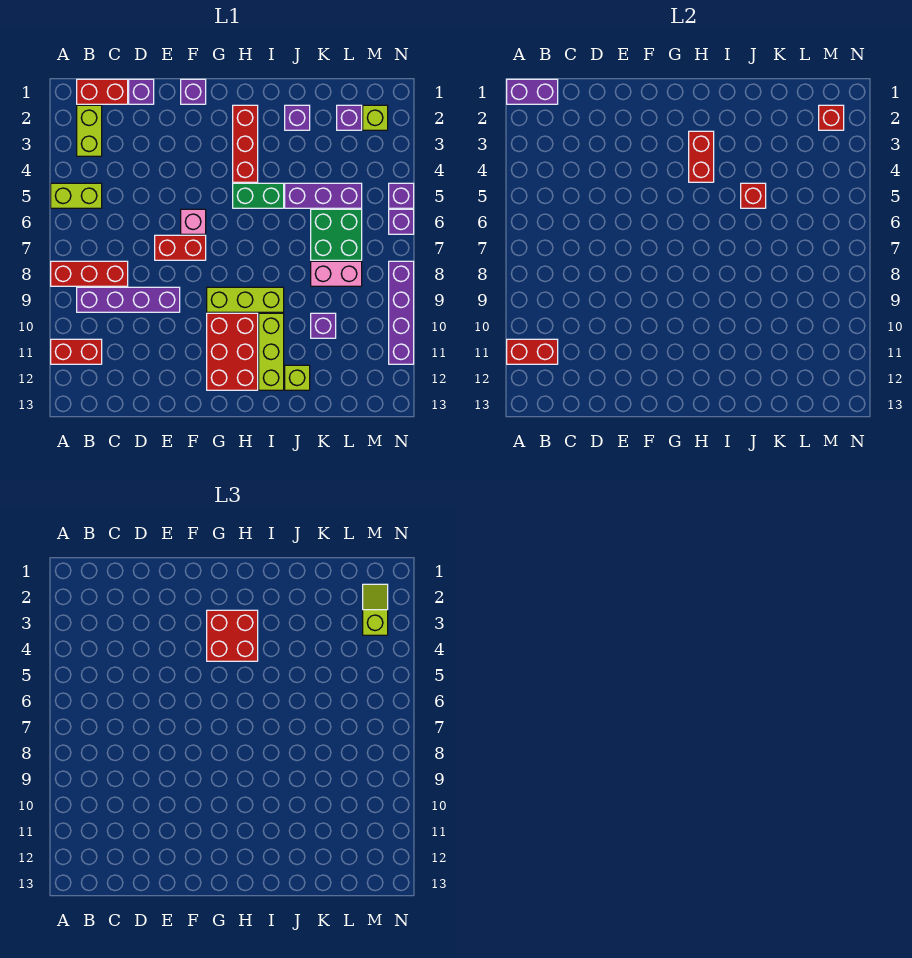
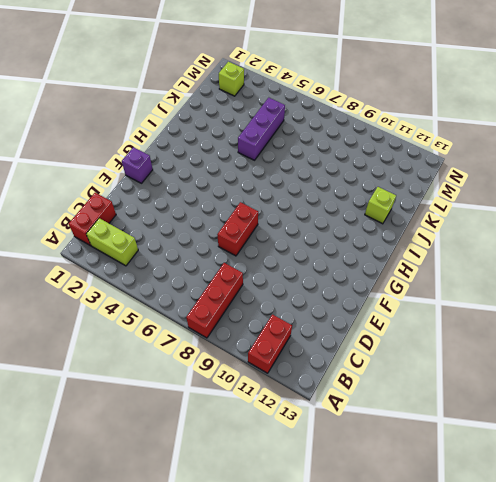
none -> lime 1x2 brick [51,183,102,208]
none -> purple 1x4 brick [77,287,180,312]
none -> purple 1x1 brick [129,79,154,104]
none -> pink 1x1 brick [181,209,206,234]

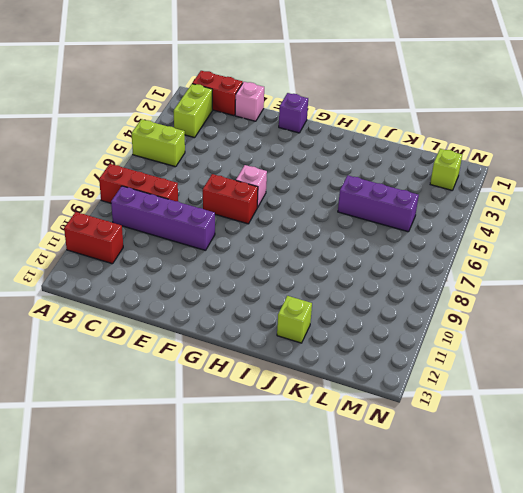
pink 1x1 brick [235,82,264,121] -> purple 1x1 brick [129,79,154,104]
none -> lime 1x3 brick [207,287,284,312]
none -> red 2x3 brick [207,313,258,390]
none -> red 1x3 brick [233,105,258,182]
none -> green 1x2 brick [233,183,284,208]

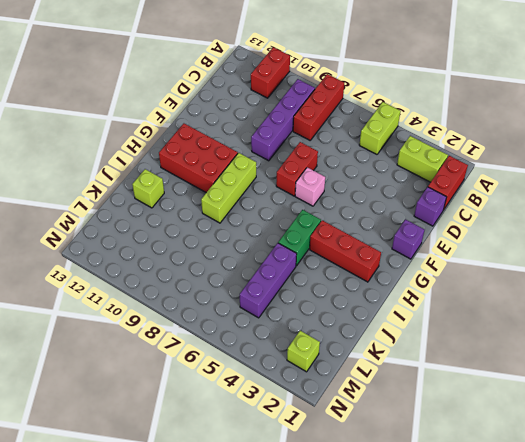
none -> lime 1x3 brick [259,313,284,390]
none -> purple 1x1 brick [285,105,310,130]
none -> green 2x2 brick [311,209,362,260]
none -> pink 1x2 brick [311,261,362,286]

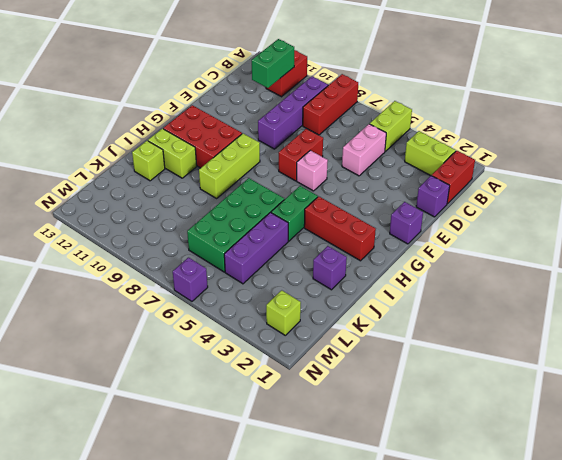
green 1x2 brick [252,39,294,88] -> red 1x2 brick [507,339,558,364]
pink 1x2 brick [342,124,386,176] -> pink 1x2 brick moved to [311,261,362,286]
green 2x4 brick [187,178,284,272] -> green 2x2 brick [311,209,362,260]
lime 1x2 brick [148,129,197,178] -> lime 1x3 brick [259,313,284,390]
none -> purple 1x1 brick [311,313,336,338]
none -> purple 1x1 brick [337,105,362,130]
none -> purple 1x1 brick [389,183,414,208]
none -> purple 1x4 brick [389,261,414,364]

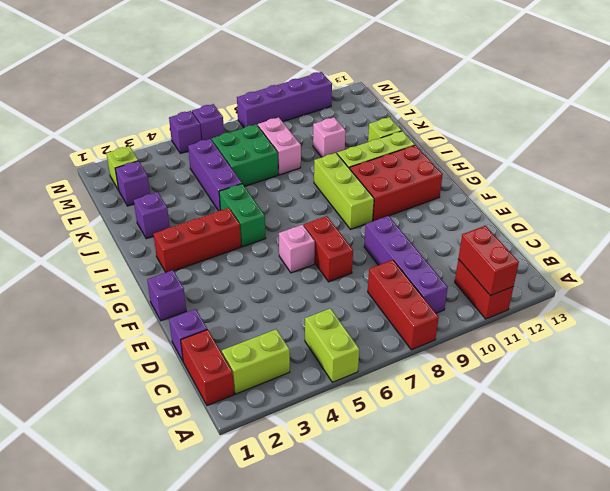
pink 1x1 brick [313,117,346,157] -> purple 1x1 brick [311,313,336,338]
none -> purple 1x2 brick [507,79,558,104]
none -> red 1x2 brick [689,131,714,182]
none -> red 1x1 brick [741,183,766,208]
none -> red 1x1 brick [819,105,844,130]

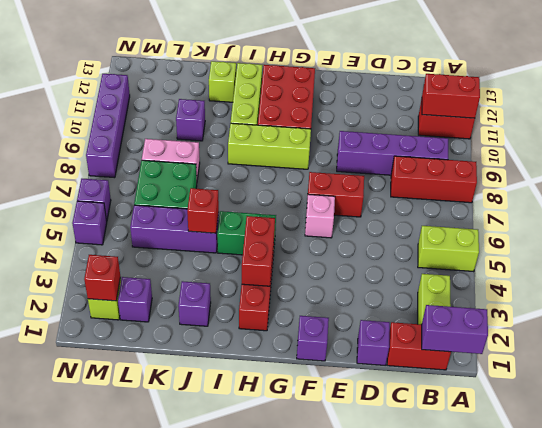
none -> red 2x2 brick [207,610,258,661]
none -> lime 1x2 slope [363,584,388,635]

